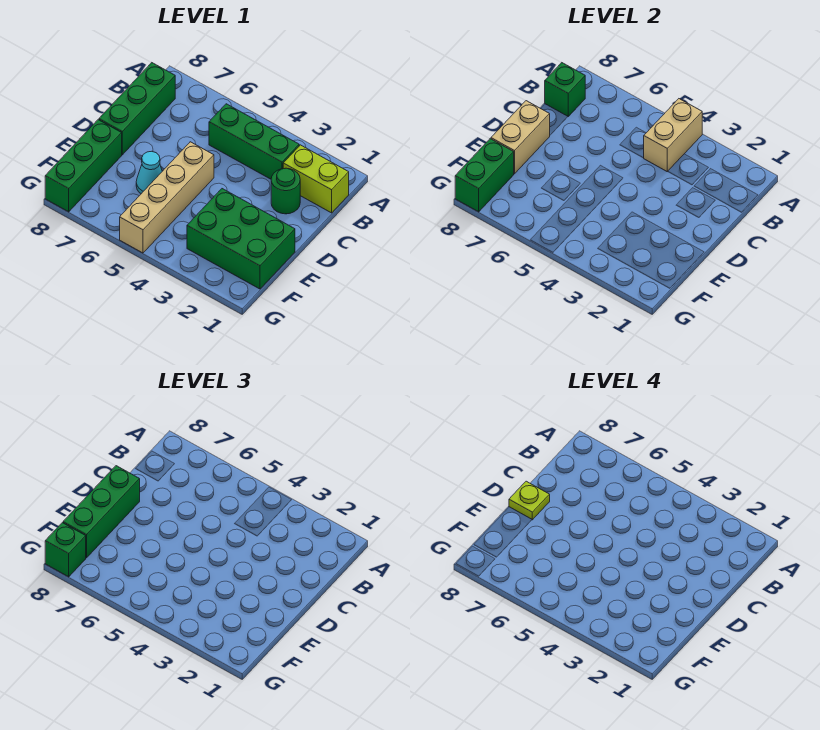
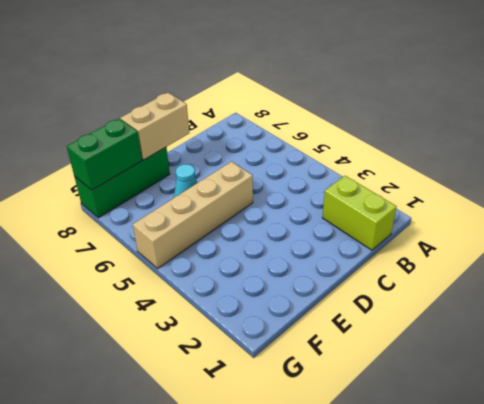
none -> green 1x3 brick [209,104,299,179]
none -> green 1x3 brick [99,63,175,155]
none -> green 1x1 round brick [271,168,300,214]

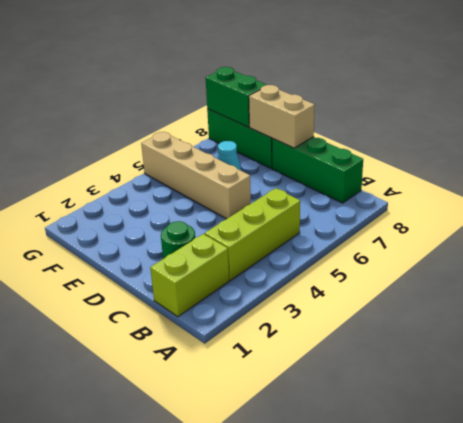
lime 1x3 brick [205,188,300,280] -> green 1x3 brick [209,104,299,179]
none -> green 2x3 brick [187,189,295,289]
none -> tan 1x2 brick [644,99,702,172]
none -> green 1x1 brick [545,63,585,116]

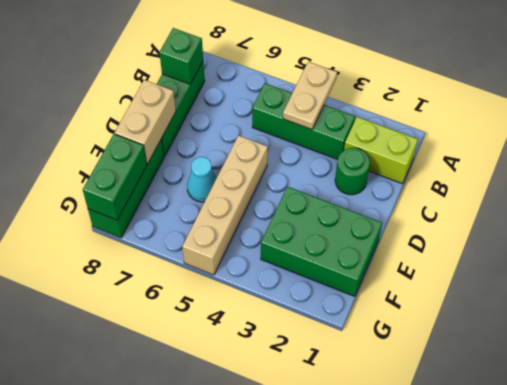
tan 1x2 plate [283,62,337,130] -> tan 1x2 brick [644,99,702,172]
none -> green 1x3 brick [63,466,140,558]
none -> green 1x1 brick [45,523,86,577]
none -> lime 1x1 plate [509,481,550,520]

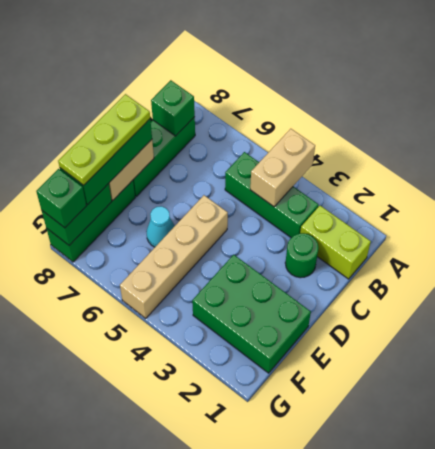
lime 1x3 plate [58,94,150,185] -> lime 1x1 plate [509,481,550,520]

